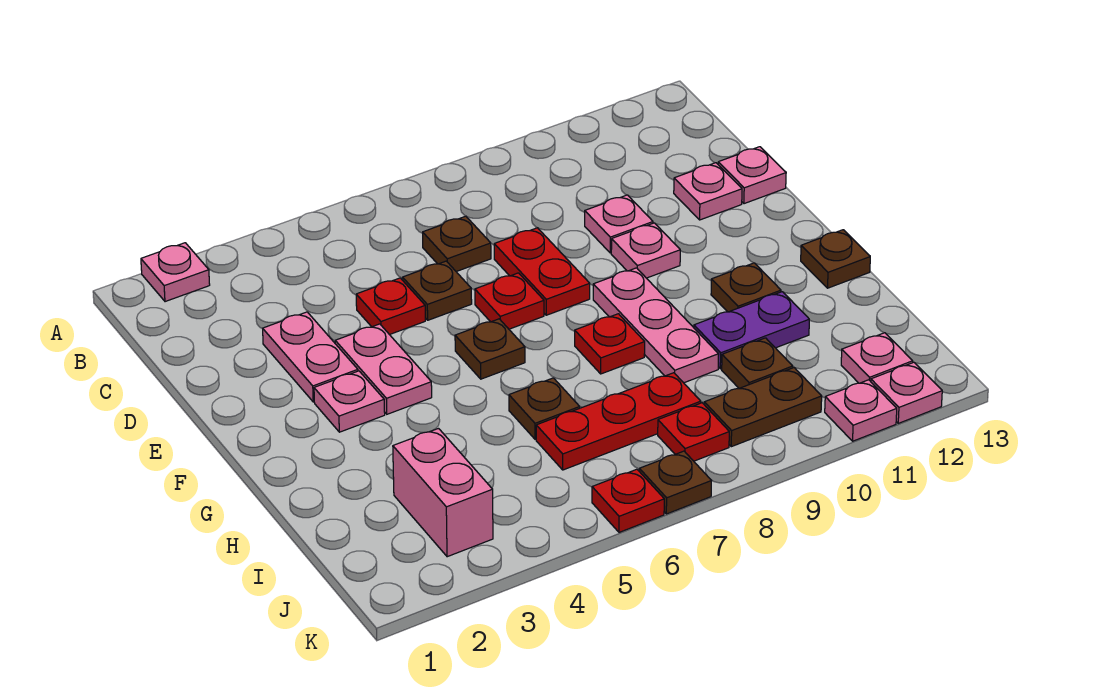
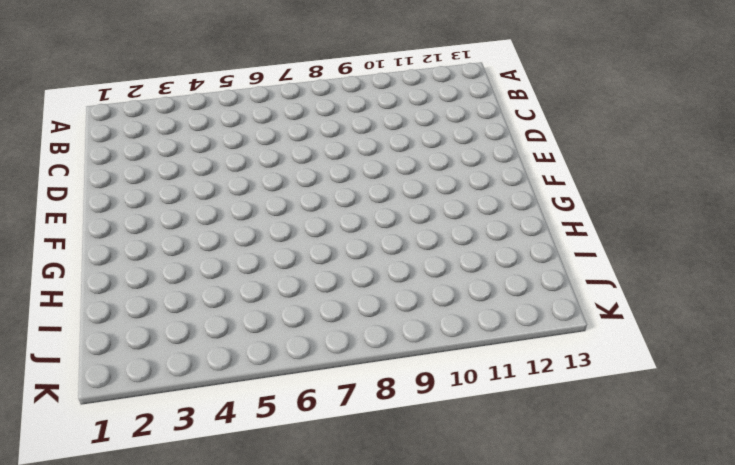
none -> pink 1x1 plate [141,243,210,302]
none -> brown 1x1 plate [423,216,491,272]
none -> pink 1x2 plate [263,312,358,402]
none -> red 1x1 plate [356,278,425,335]

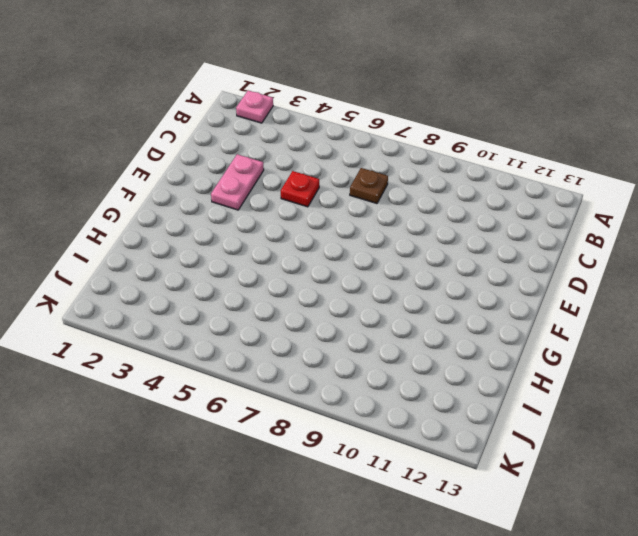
none -> brown 1x1 plate [403,261,472,320]
none -> red 1x2 plate [494,228,590,315]
none -> pink 1x1 plate [585,195,653,253]
none -> pink 1x1 plate [674,163,742,220]

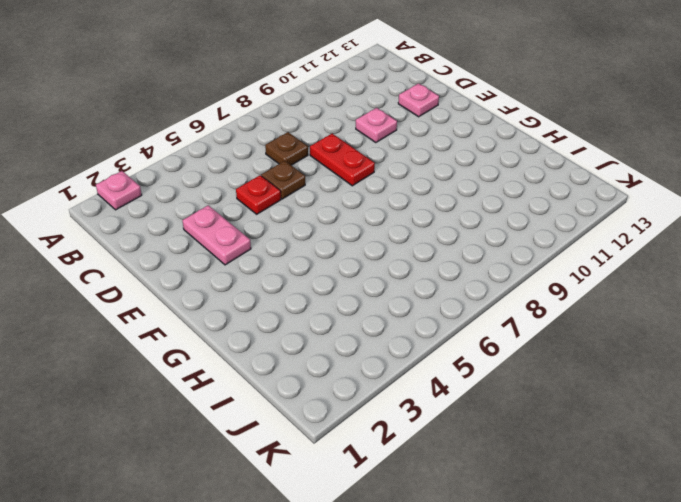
none -> pink 1x1 plate [718,147,786,204]
none -> pink 1x2 plate [335,324,432,414]
none -> red 1x1 plate [475,273,544,329]
none -> pink 1x1 plate [611,223,680,278]

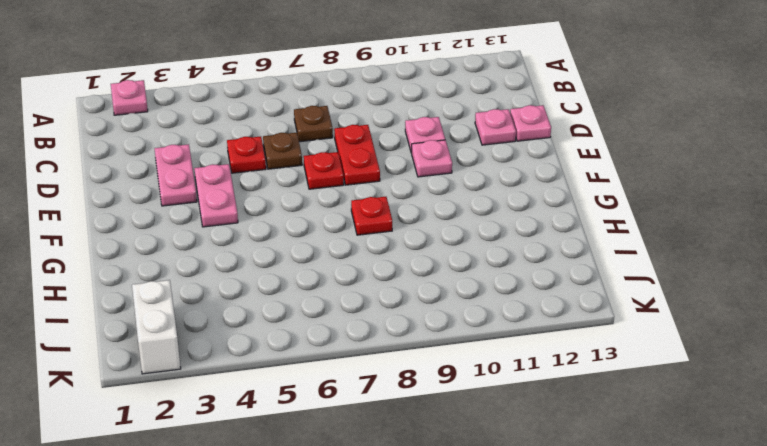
white 1x2 brick [132,280,181,374] -> none
none -> pink 1x1 plate [314,371,385,432]
none -> brown 1x1 plate [455,319,525,379]
none -> pink 1x3 plate [593,268,719,383]
none -> brown 1x1 plate [711,263,781,312]

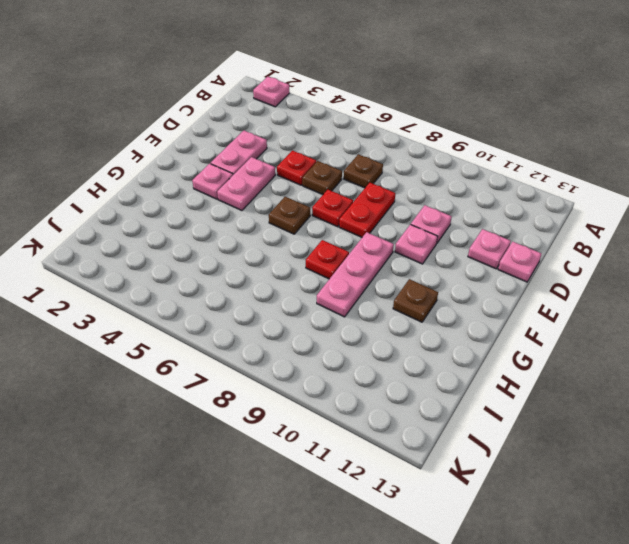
none -> brown 1x1 plate [801,230,870,288]
none -> brown 1x1 plate [509,378,580,439]
none -> purple 1x2 plate [694,292,809,369]
none -> pink 1x2 brick [393,429,493,557]

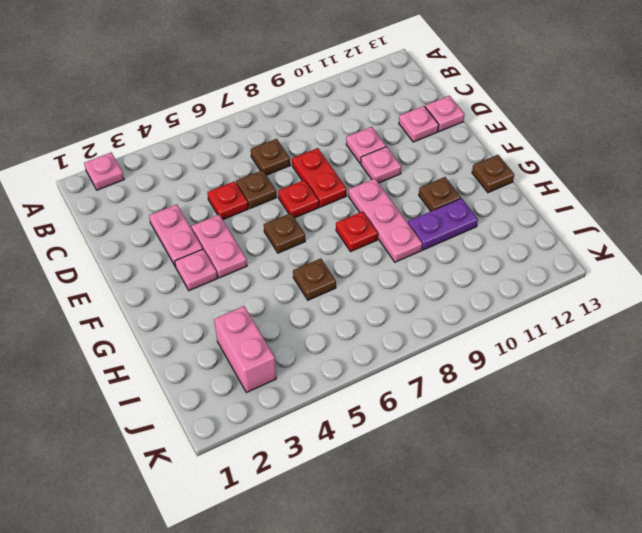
none -> red 1x3 plate [536,373,701,470]
none -> brown 1x1 plate [722,338,793,388]
none -> red 1x1 plate [658,403,729,461]
none -> brown 1x2 plate [704,368,822,447]

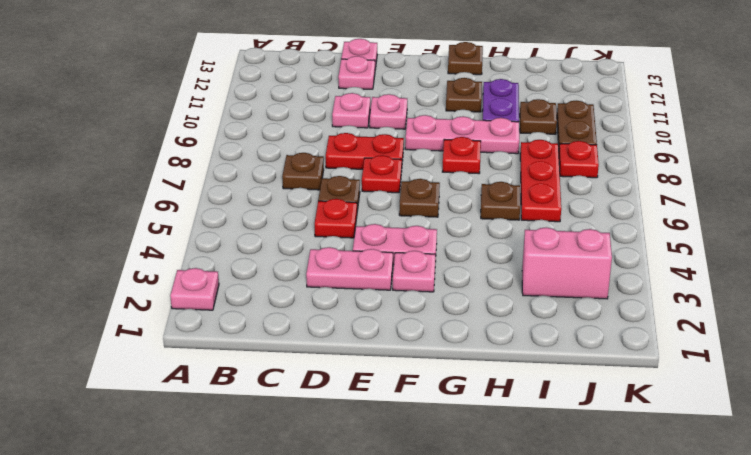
none -> pink 1x1 plate [841,333,913,383]
none -> red 1x1 plate [592,469,664,532]
none -> brown 1x1 plate [639,451,712,514]
none -> pink 1x1 plate [825,380,897,441]

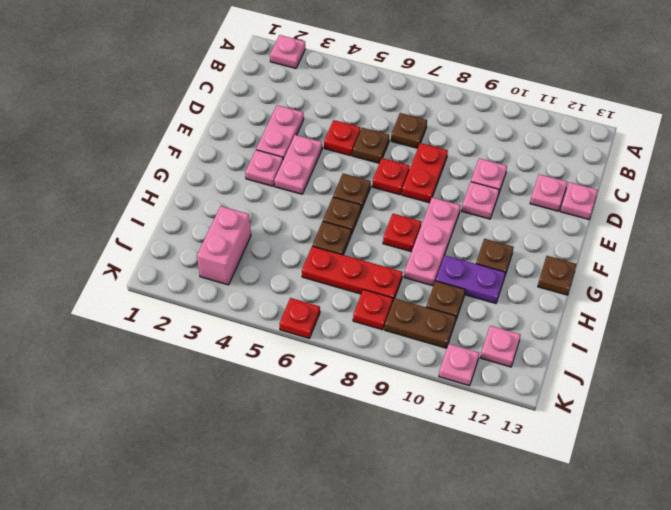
brown 1x1 plate [323,197,361,235] -> brown 1x1 plate moved to [639,451,712,514]
none -> pink 1x1 plate [871,362,942,423]

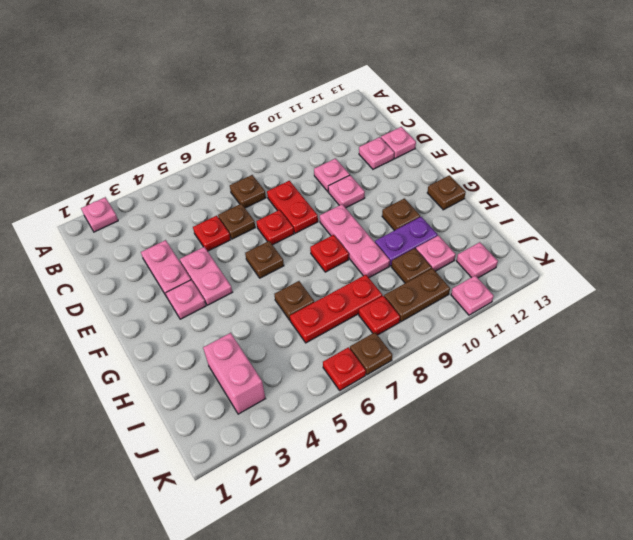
pink 1x1 plate [416,236,456,271] -> pink 1x1 plate moved to [871,362,942,423]

